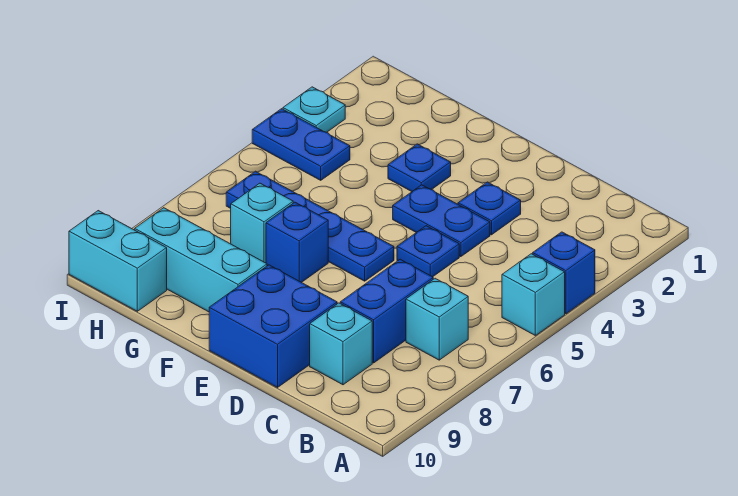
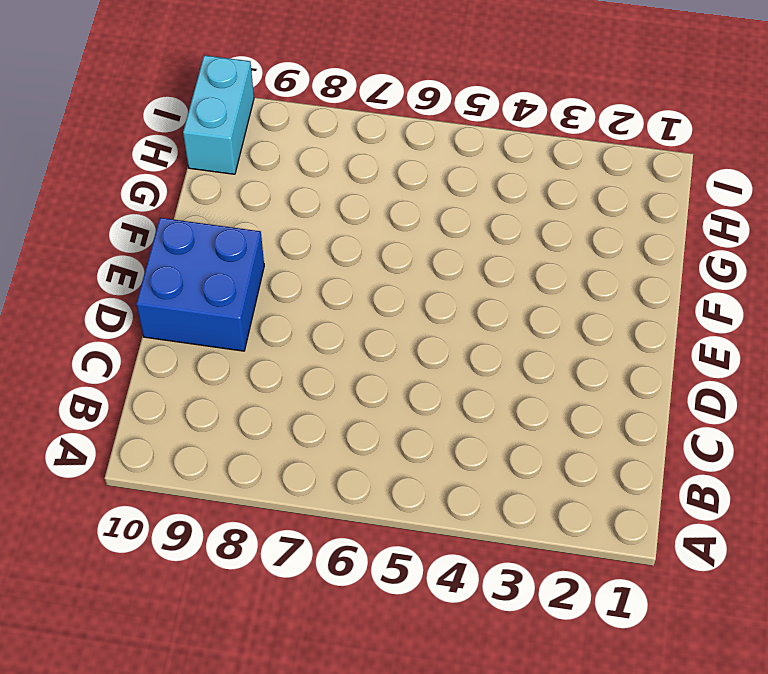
none -> blue 1x1 brick [533,232,595,314]
none -> cyan 1x1 brick [502,254,565,335]
none -> cyan 1x1 brick [406,278,468,360]

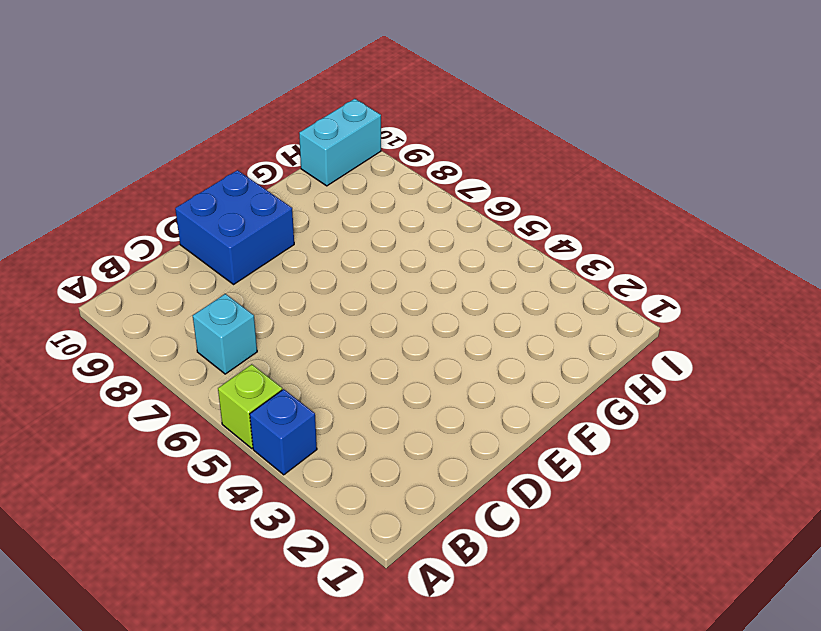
lime 1x1 brick [218,364,282,448] -> cyan 1x1 brick [502,254,565,335]
none -> blue 1x2 brick [340,259,433,363]
none -> cyan 1x1 brick [310,303,372,385]
none -> blue 1x1 plate [458,182,521,235]

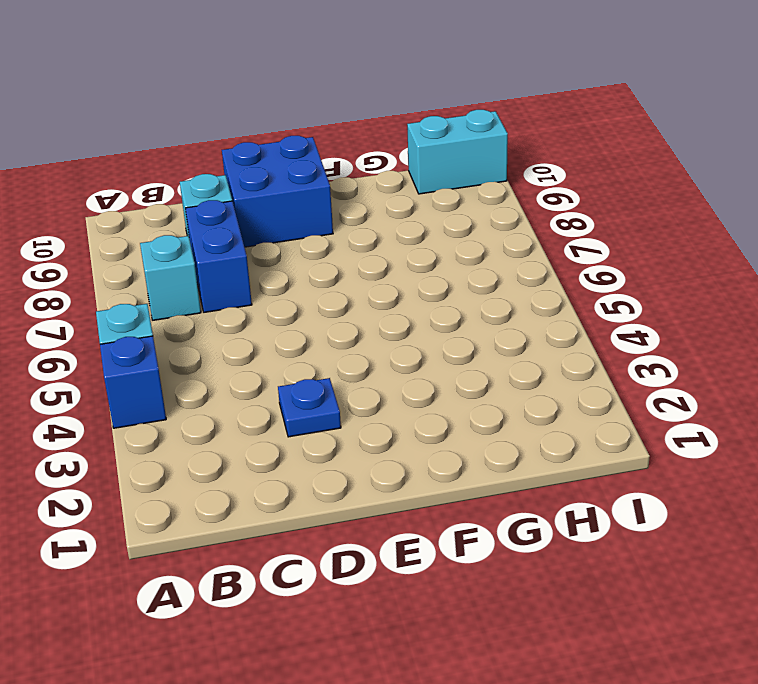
none -> blue 1x2 plate [393,185,490,257]
none -> blue 1x1 plate [397,226,459,277]
none -> blue 1x4 plate [226,171,394,281]

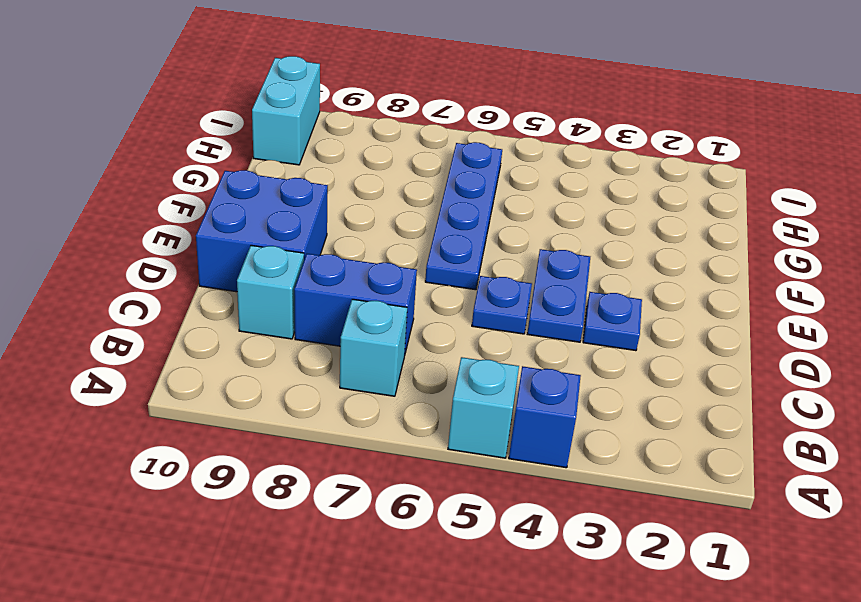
none -> blue 1x1 plate [388,144,451,192]
none -> blue 1x1 brick [266,202,328,283]
none -> cyan 1x3 brick [135,208,267,312]

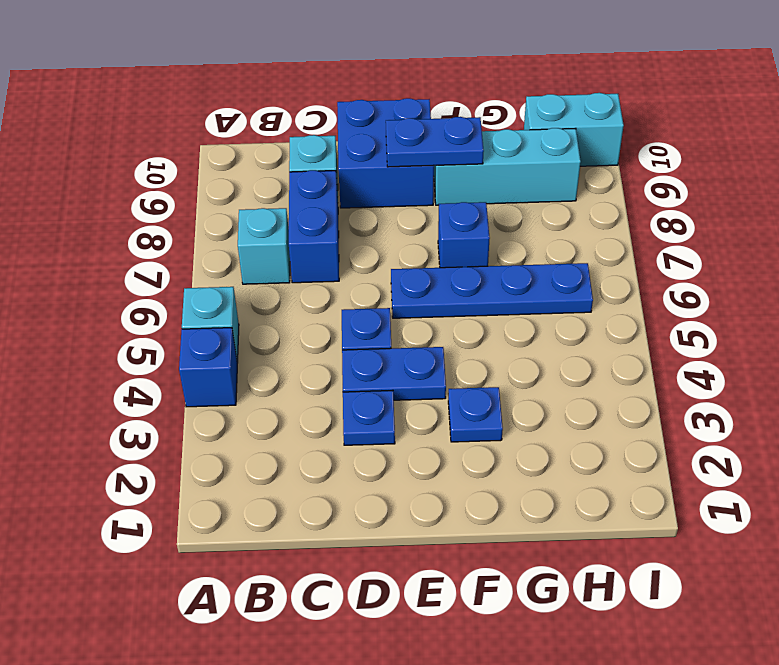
blue 1x2 plate [386,117,484,167] -> blue 1x2 plate moved to [252,109,350,180]
none -> cyan 1x1 brick [231,183,293,263]
none -> cyan 1x1 plate [283,87,345,132]

